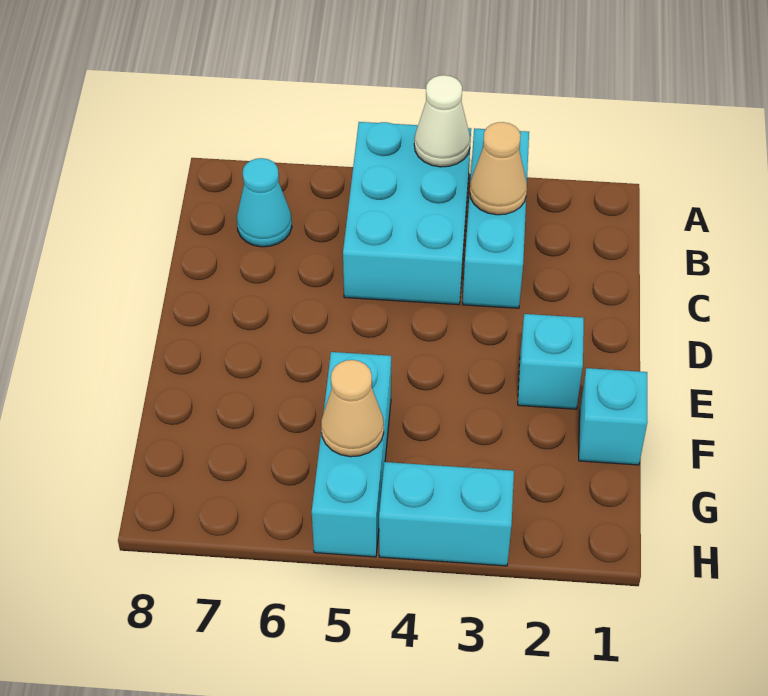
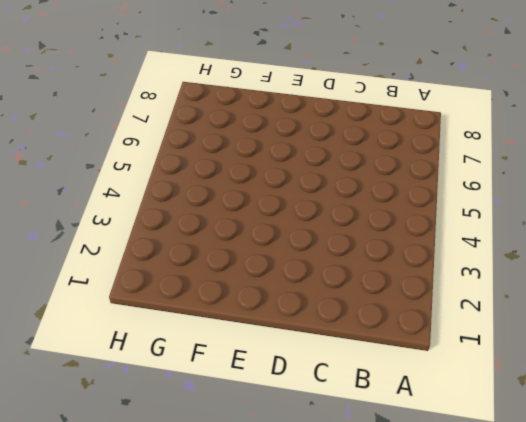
none -> cyan 1x3 brick [463,128,529,308]
none -> cyan 2x3 brick [343,122,471,305]

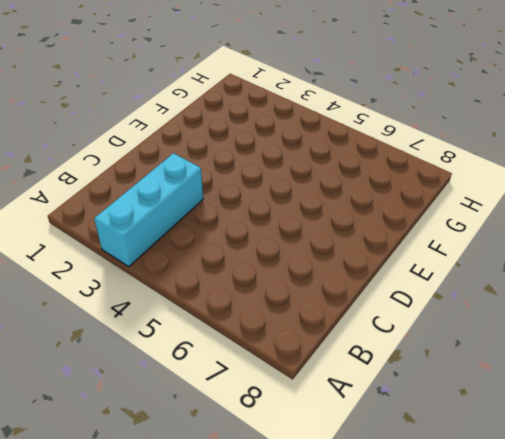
none -> cyan 2x3 brick [343,122,471,305]
none -> cyan 1x1 cone [237,158,292,247]

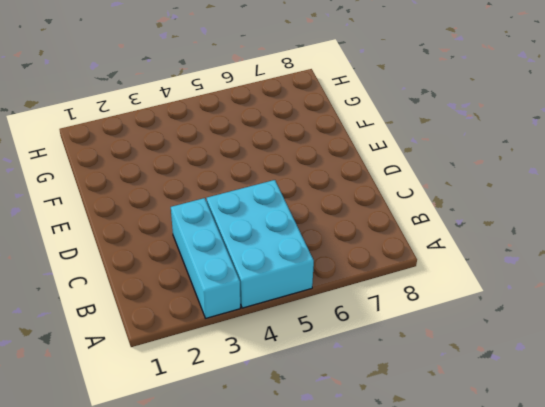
none -> cyan 1x1 cone [237,158,292,247]
none -> cyan 1x1 brick [518,314,584,409]

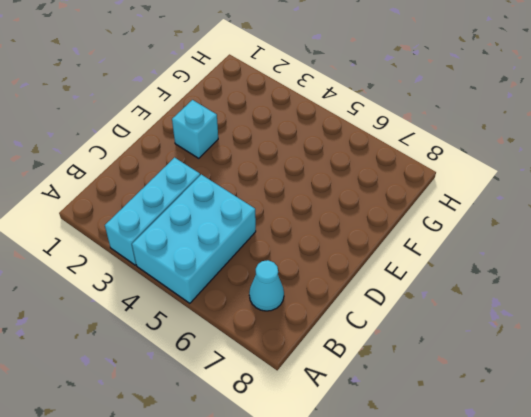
none -> cyan 1x1 brick [579,368,648,465]
none -> cyan 1x3 brick [312,352,391,557]

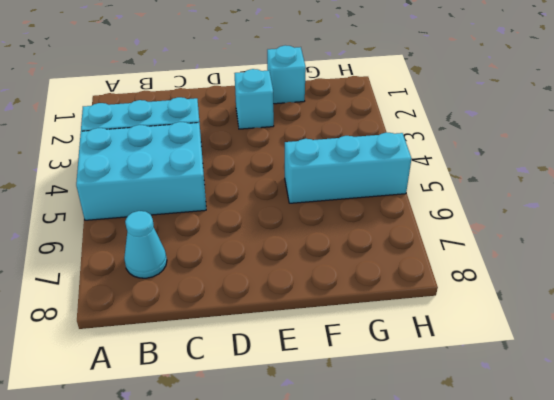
none -> cyan 1x2 brick [379,462,514,566]
none -> white 1x1 cone [414,75,470,167]

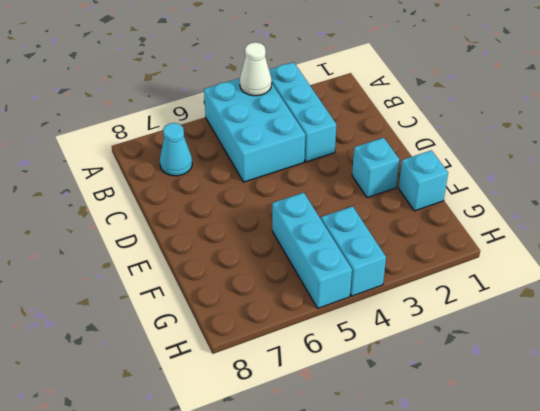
cyan 1x2 brick [321,206,386,296] -> cyan 1x2 brick turned to [379,462,514,566]
none -> tan 1x1 cone [470,122,527,215]
none -> tan 1x1 cone [321,360,384,457]

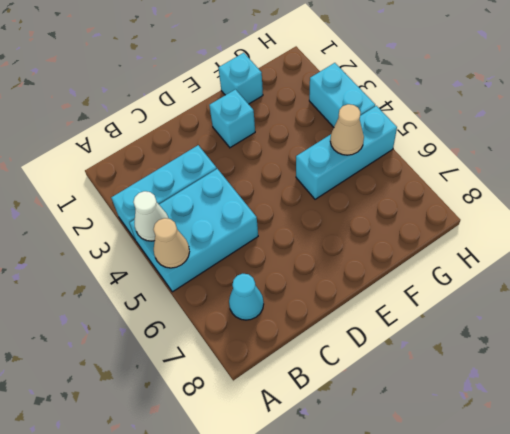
tan 1x1 cone [153,218,189,268] -> tan 1x1 cone moved to [470,122,527,215]

